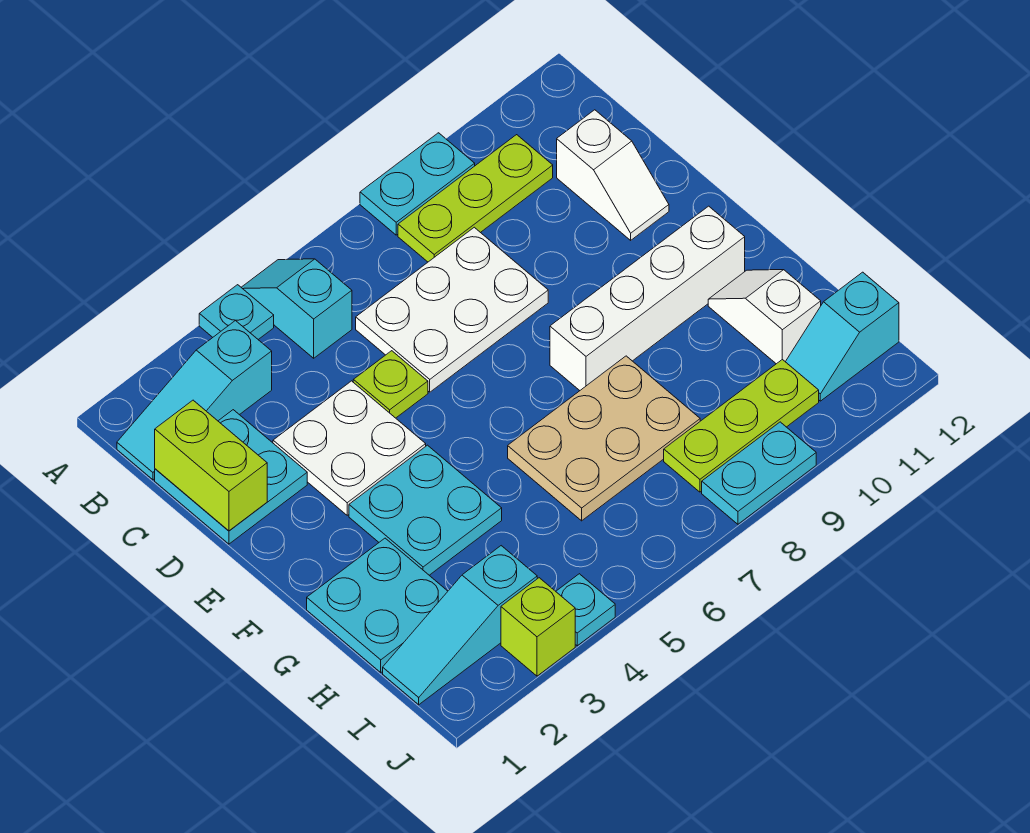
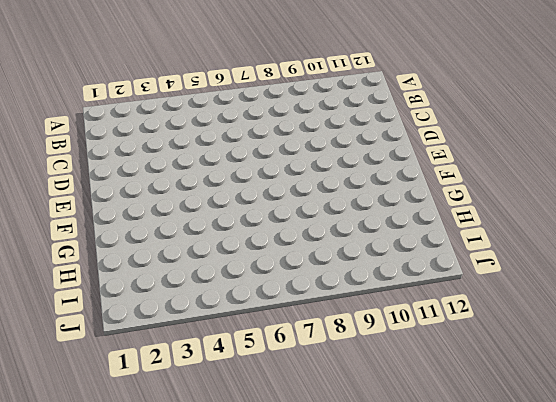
none -> cyan 1x1 plate [199,285,274,339]
none -> cyan 1x2 slope [241,259,352,358]
none -> cyan 1x2 plate [360,133,475,235]

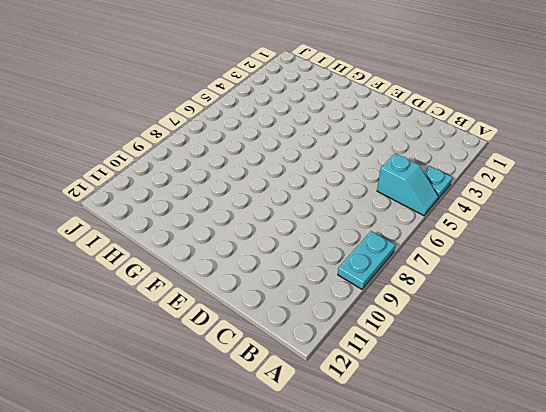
none -> cyan 1x3 slope [117,320,272,480]
none -> lime 1x3 plate [398,135,553,262]
none -> cyan 2x2 plate [155,410,307,544]

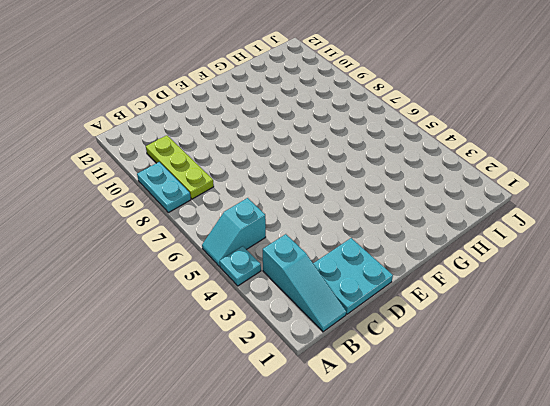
none -> white 2x3 plate [356,227,548,392]
none -> white 1x2 slope [557,110,669,240]
none -> white 2x2 plate [273,381,426,515]

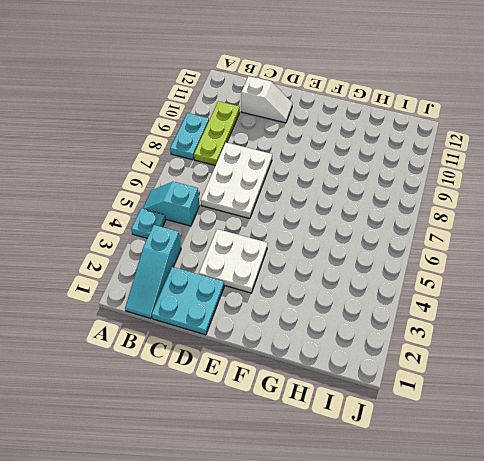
none -> lime 1x1 plate [353,351,428,418]
none -> cyan 2x2 plate [349,445,502,575]
none -> white 1x4 brick [550,206,745,390]

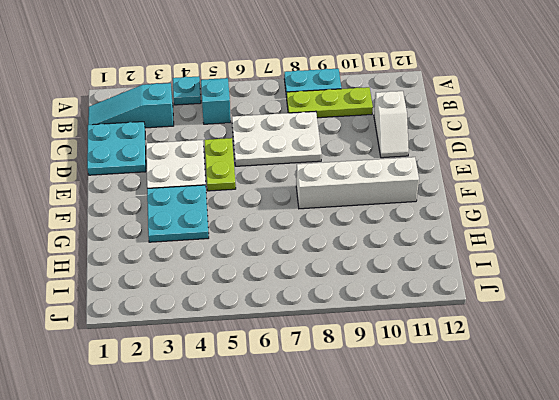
lime 1x2 plate [204,138,236,191] -> lime 1x1 plate [353,351,428,418]
none -> cyan 2x2 plate [307,538,448,672]
none -> tan 2x3 plate [508,356,700,521]
none -> white 1x2 slope [708,270,821,364]

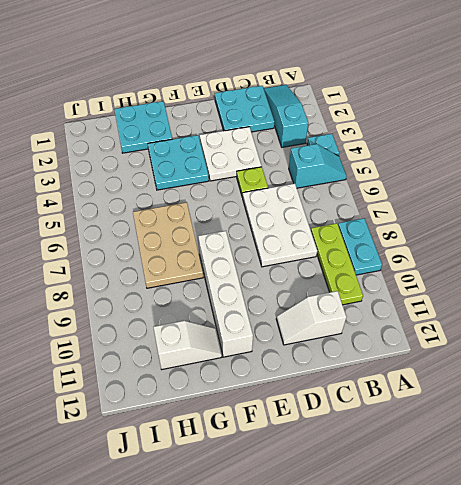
none -> cyan 1x3 slope [383,546,537,705]
none -> lime 1x3 plate [664,359,819,492]
none -> cyan 1x2 slope [786,272,899,401]

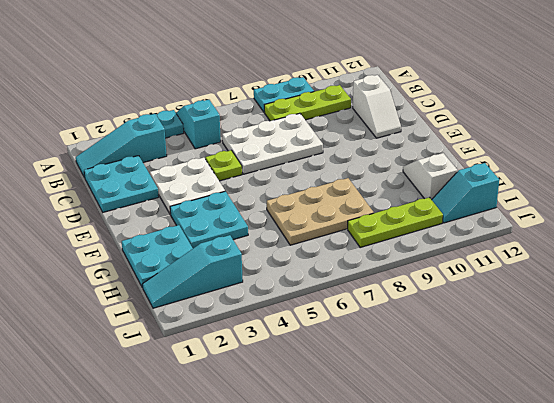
none -> white 1x4 brick [550,206,745,390]
none -> lime 1x1 brick [501,578,575,676]
none -> cyan 1x1 plate [556,574,615,646]

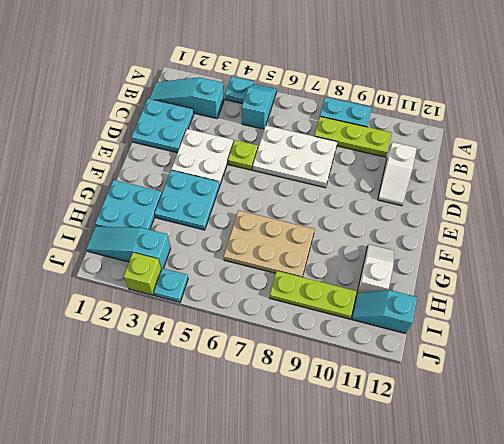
none -> white 1x4 brick [550,206,745,390]
none -> cyan 1x2 plate [702,422,816,524]
none -> lime 1x2 brick [155,400,267,531]

